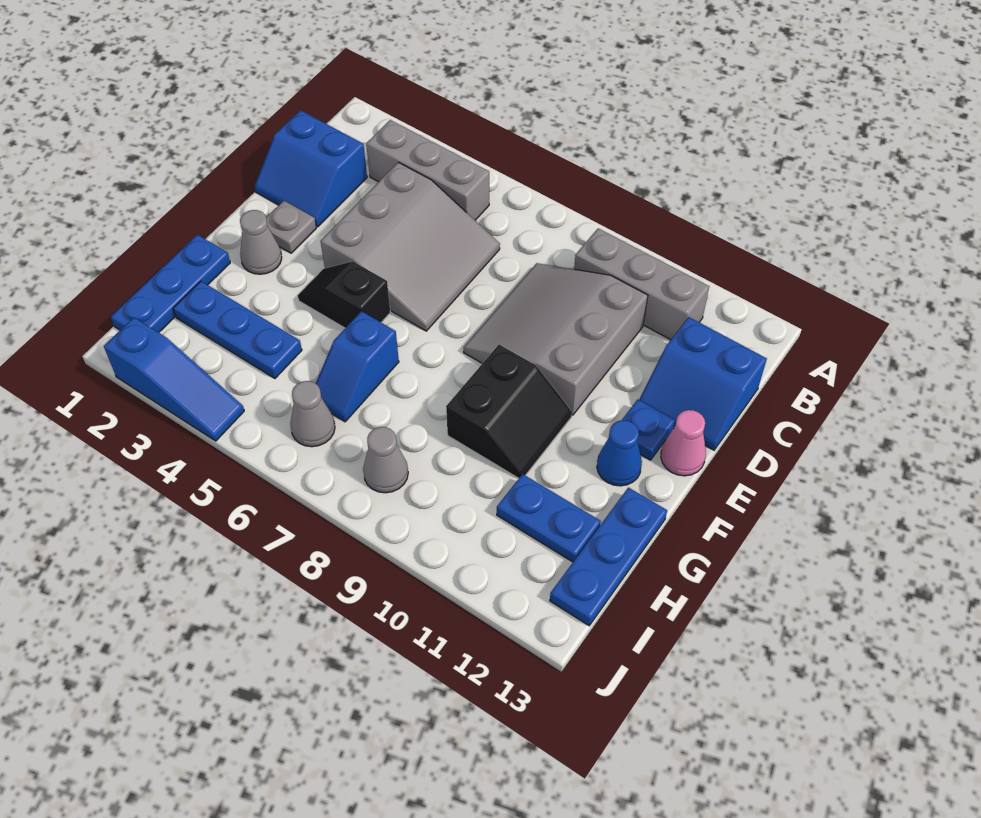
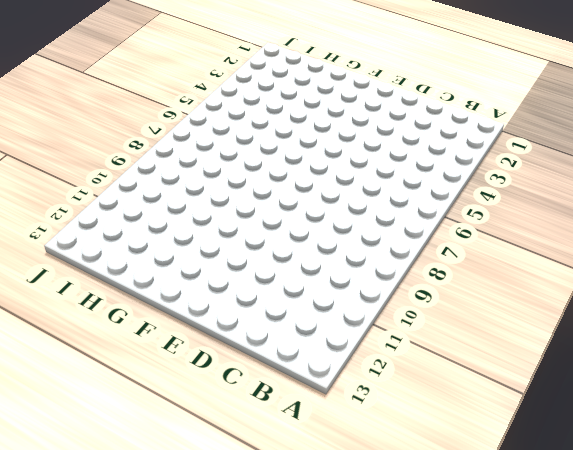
none -> grey 1x3 brick [366,120,489,220]
none -> grey 1x3 brick [574,228,709,340]
none -> blue 2x2 slope [255,110,367,227]

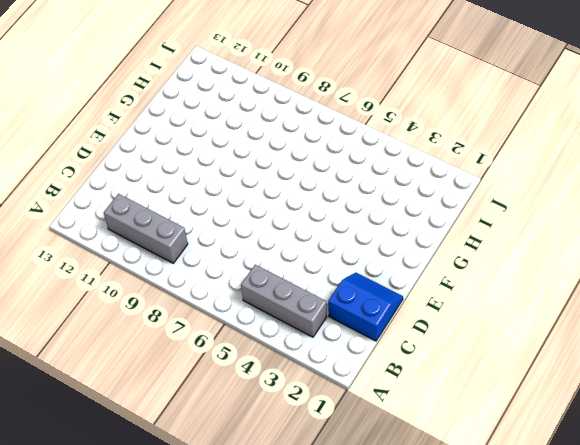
none -> grey 3x3 slope [321,162,500,331]
none -> grey 3x3 slope [463,263,648,415]
none -> blue 2x2 slope [639,317,767,450]

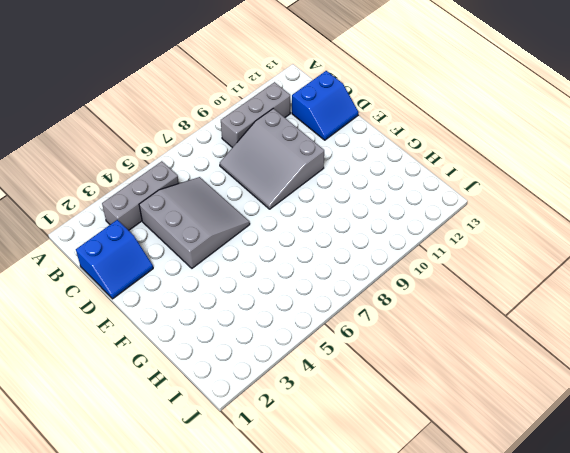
none -> grey 1x1 plate [266,201,316,253]
none -> blue 1x1 plate [622,399,675,460]
none -> pink 1x1 cone [661,410,706,476]

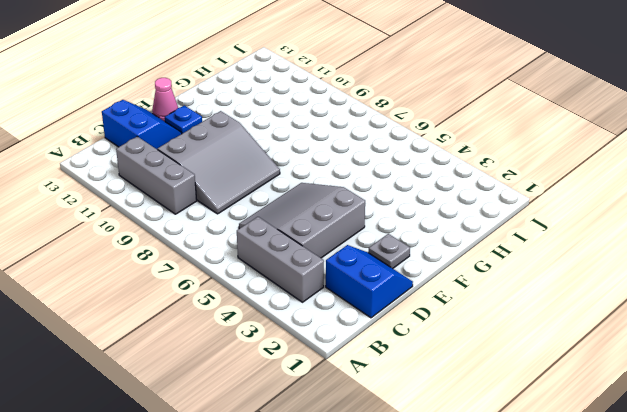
none -> grey 1x1 cone [240,210,282,274]
none -> black 1x2 slope [298,261,390,328]
none -> black 2x2 slope [446,345,572,478]

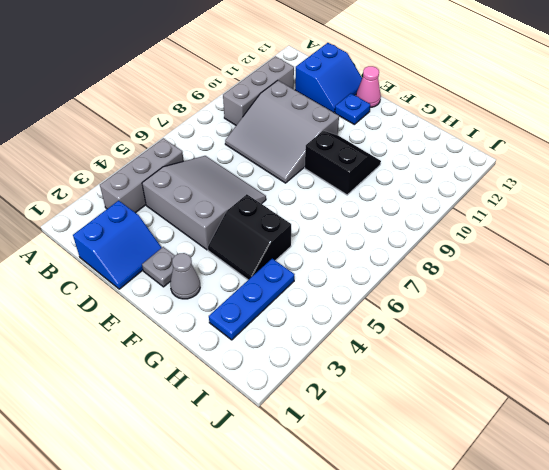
black 2x2 slope [208,194,291,280] -> black 1x2 slope [298,261,390,328]
none -> blue 1x1 cone [597,420,642,486]
none -> blue 1x3 plate [111,235,230,333]
none -> blue 1x2 slope [316,311,399,422]

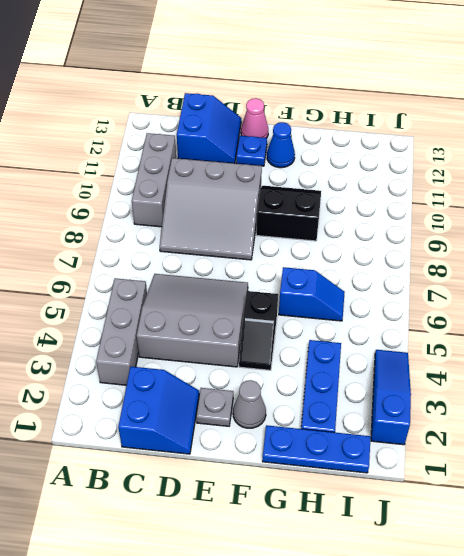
none -> blue 1x3 plate [550,488,667,626]
none -> blue 1x2 plate [497,474,601,562]
none -> grey 1x1 cone [290,381,335,447]

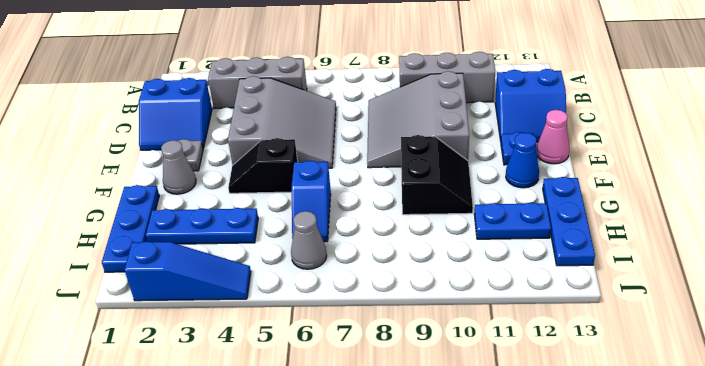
none -> grey 1x1 cone [363,427,408,493]

